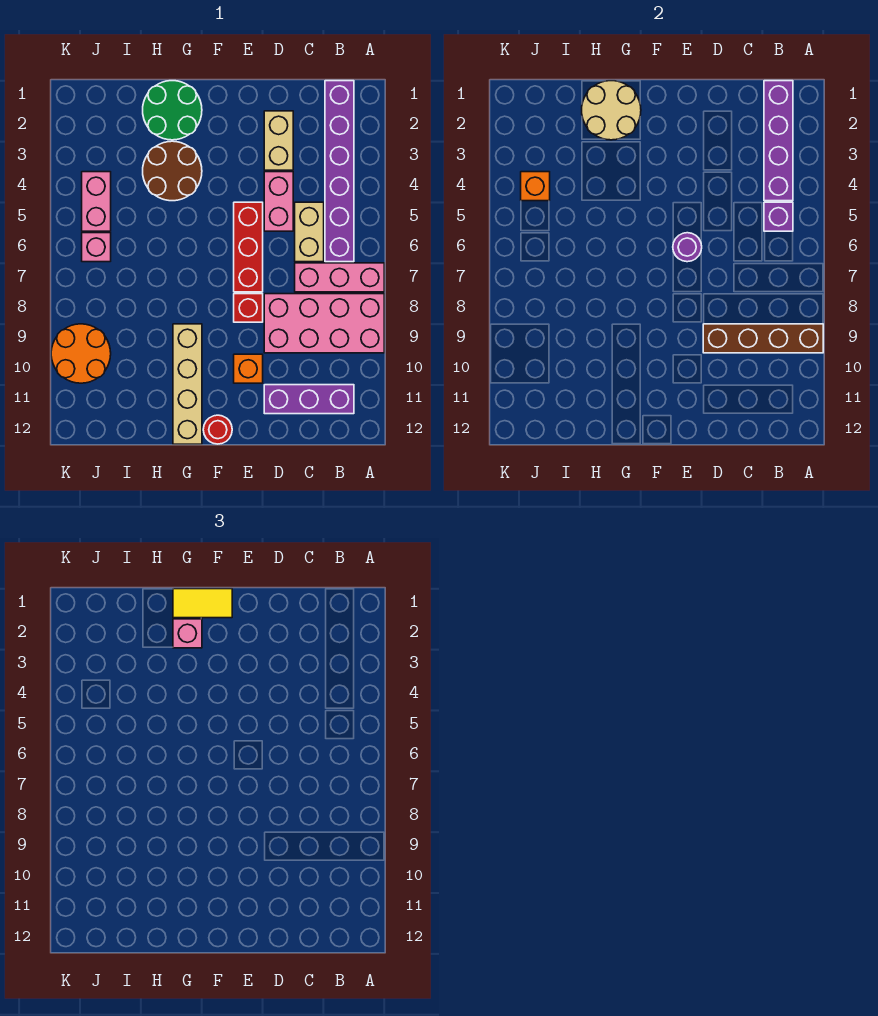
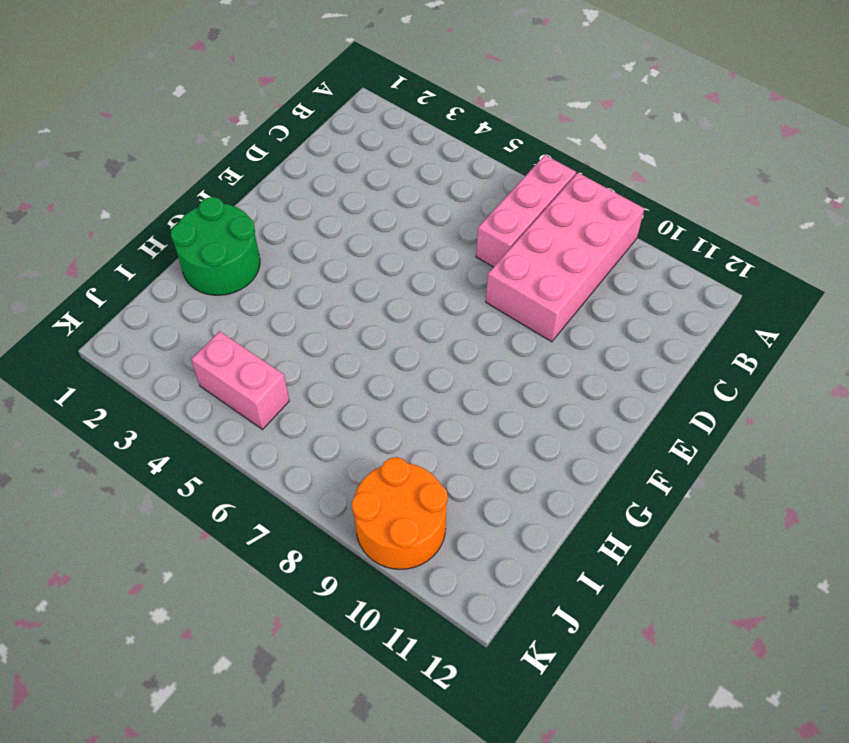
none -> purple 1x6 brick [325,81,354,262]
none -> purple 1x3 brick [264,385,354,414]
none -> tan 1x2 brick [295,202,324,262]

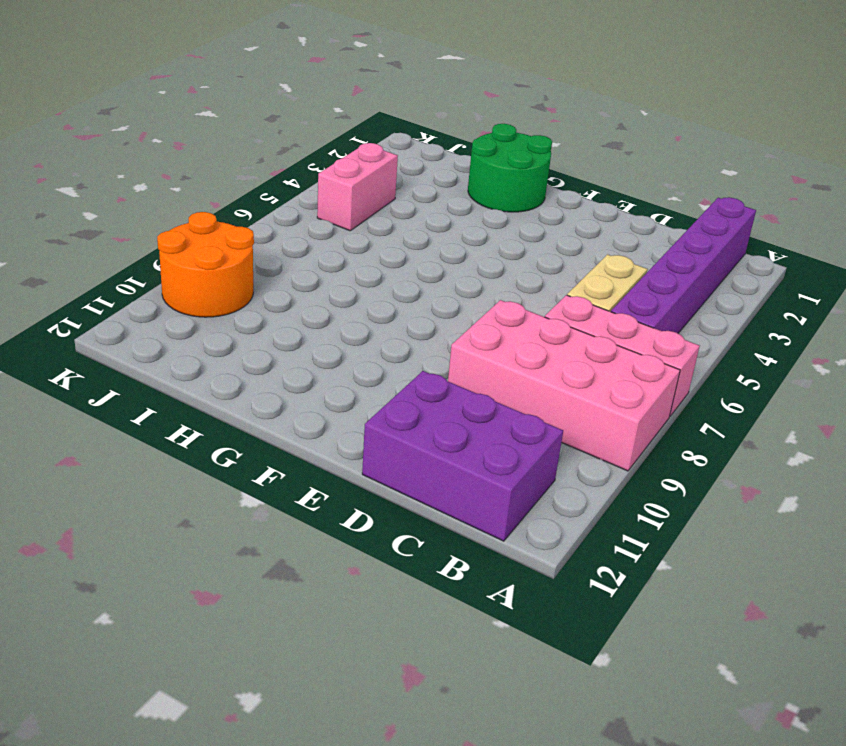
purple 2x3 brick [362,371,563,541] -> purple 1x3 brick [264,385,354,414]
none -> tan 1x2 brick [264,111,293,170]
none -> pink 1x2 brick [264,172,293,231]
none -> red 1x3 brick [234,202,263,292]

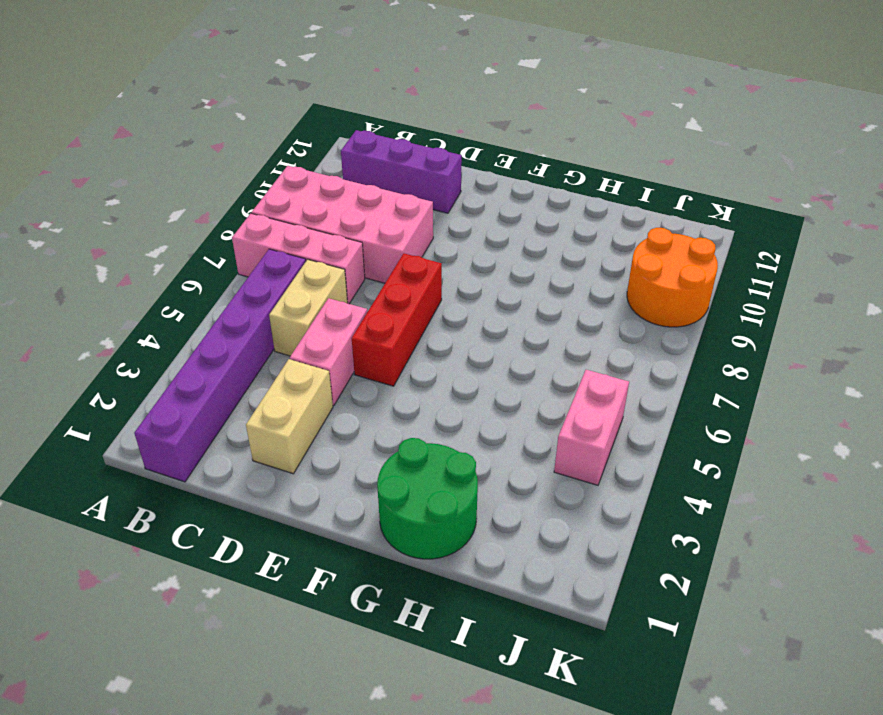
none -> red 1x1 brick [234,294,263,322]
none -> orange 1x1 brick [234,354,263,383]
none -> red 1x1 round brick [203,415,232,444]

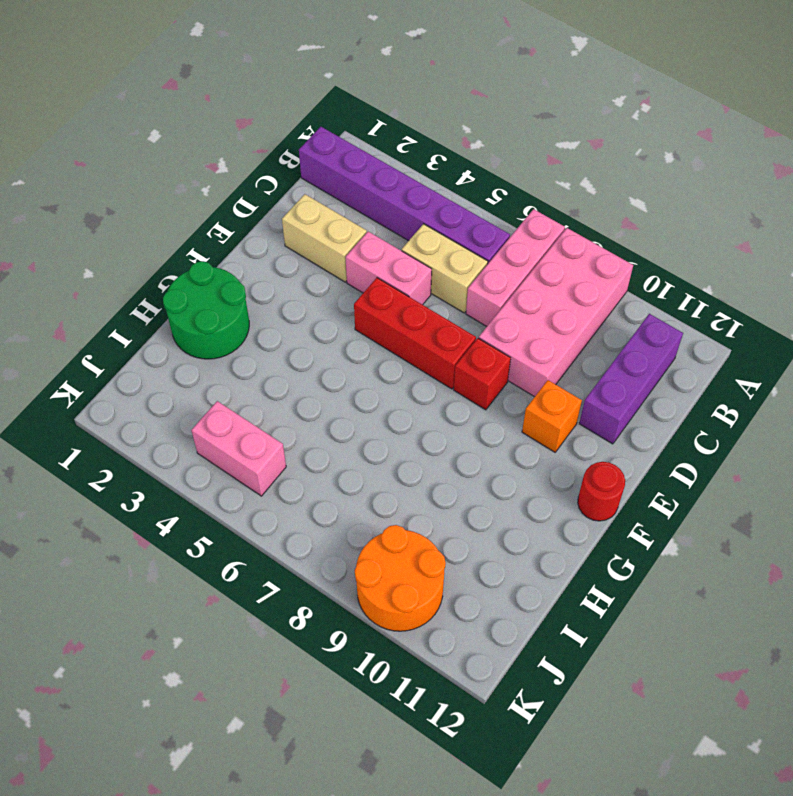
none -> brown 2x2 round brick [143,141,202,201]
none -> tan 1x4 brick [173,324,202,444]
none -> pink 1x1 brick [82,233,111,262]

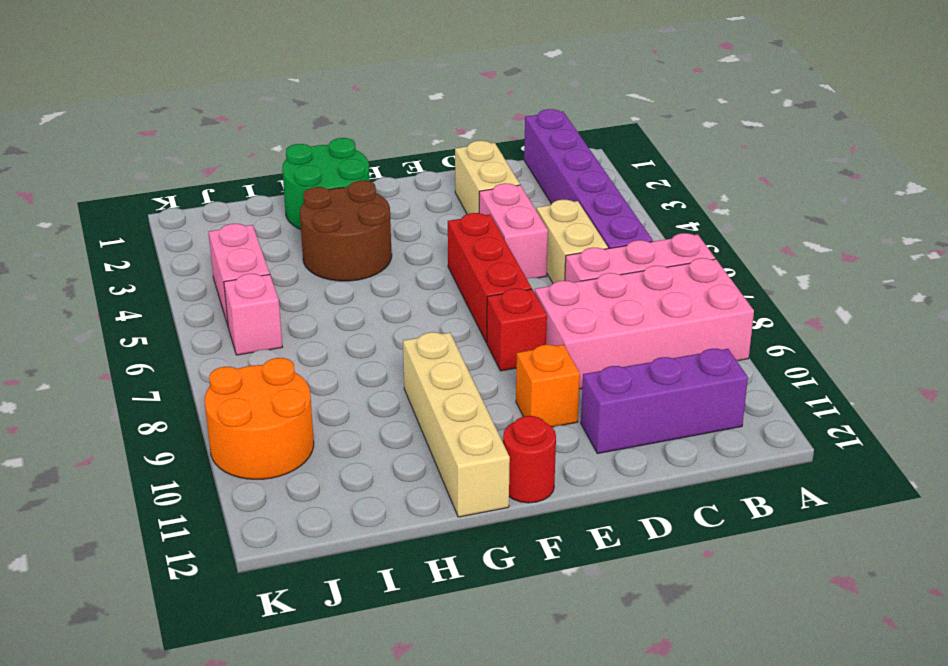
none -> brown 1x4 brick [703,324,823,353]
none -> purple 1x4 brick [764,81,793,201]
none -> purple 1x1 brick [764,202,793,231]

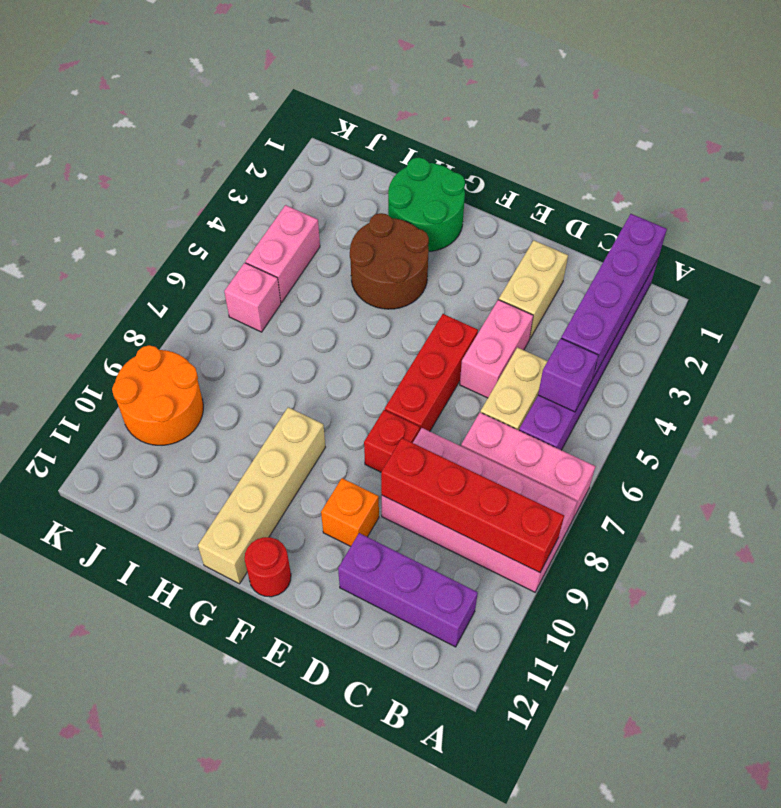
red 1x4 brick [381,438,564,573] -> brown 1x4 brick [703,324,823,353]
none -> purple 1x1 round brick [673,233,702,262]
none -> tan 2x2 round brick [582,81,641,140]
none -> orange 1x1 brick [521,172,550,201]

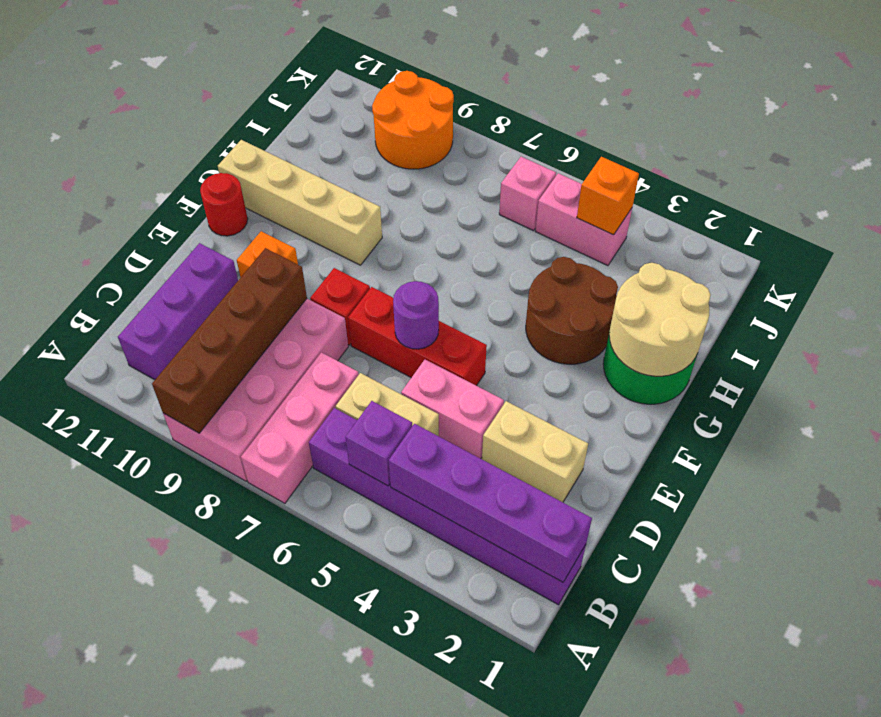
none -> yellow 1x2 tile [173,589,232,618]
none -> pink 1x1 brick [173,619,202,648]

